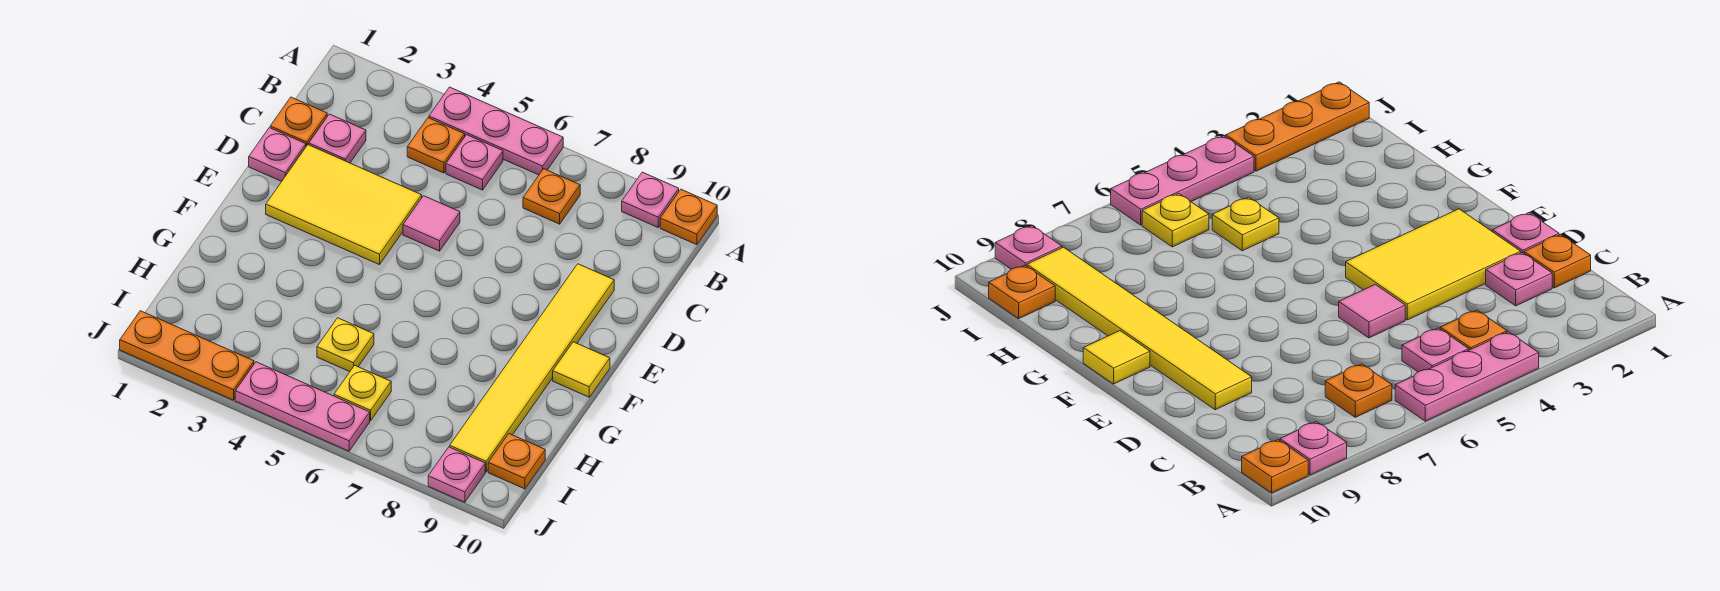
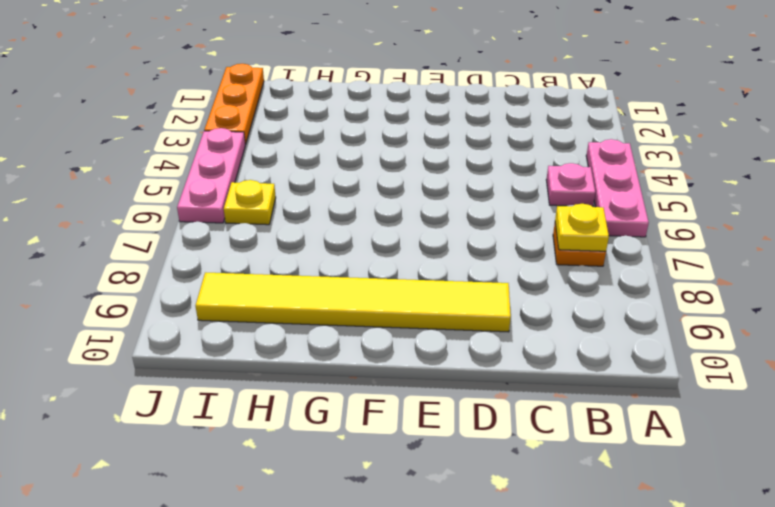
yellow 1x1 plate [555,204,609,251] -> yellow 1x1 plate moved to [317,318,374,372]
none -> pink 1x1 plate [622,172,679,227]
none -> orange 1x1 plate [660,189,717,245]
none -> orange 1x1 plate [407,118,465,173]

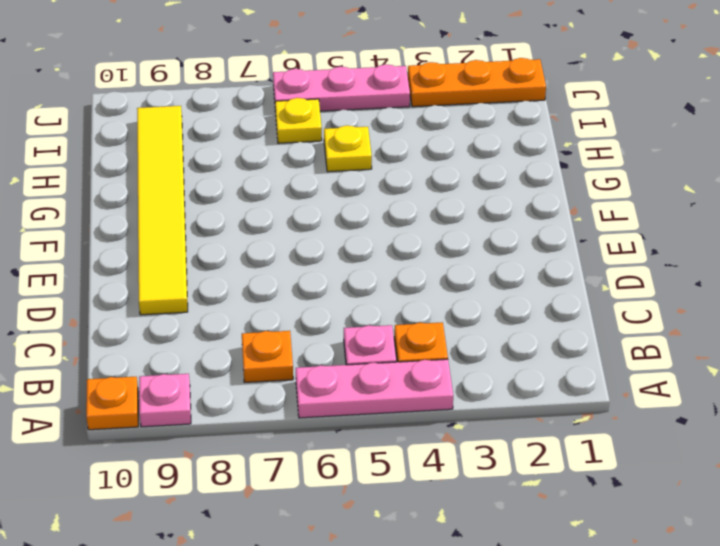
none -> orange 1x1 plate [270,97,327,146]
none -> pink 1x1 plate [309,114,366,163]
none -> pink 1x1 plate [249,128,306,181]

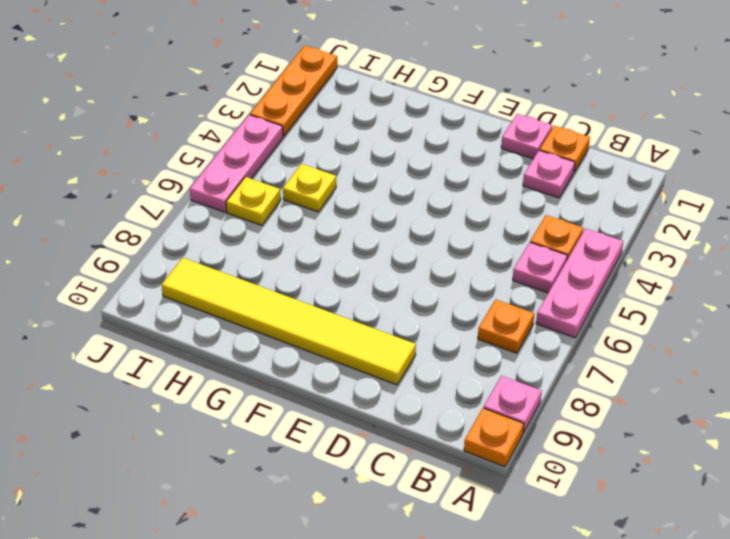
none -> yellow 2x3 tile [266,145,422,265]
none -> pink 1x1 tile [403,196,460,251]
none -> yellow 1x1 tile [553,342,610,397]

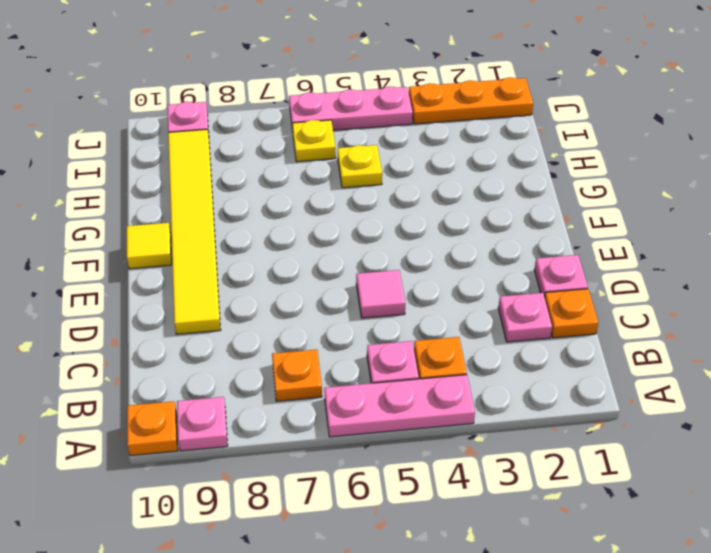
none -> yellow 2x3 tile [266,145,422,265]
none -> orange 1x1 plate [488,434,545,489]

